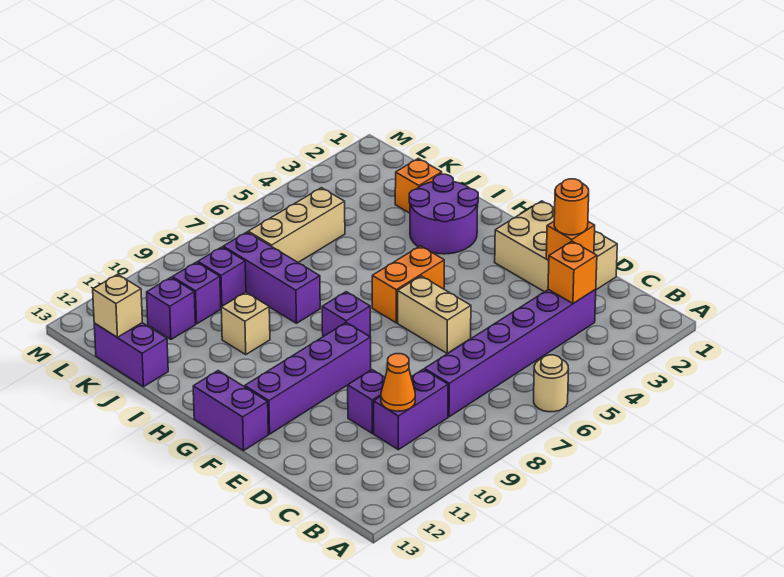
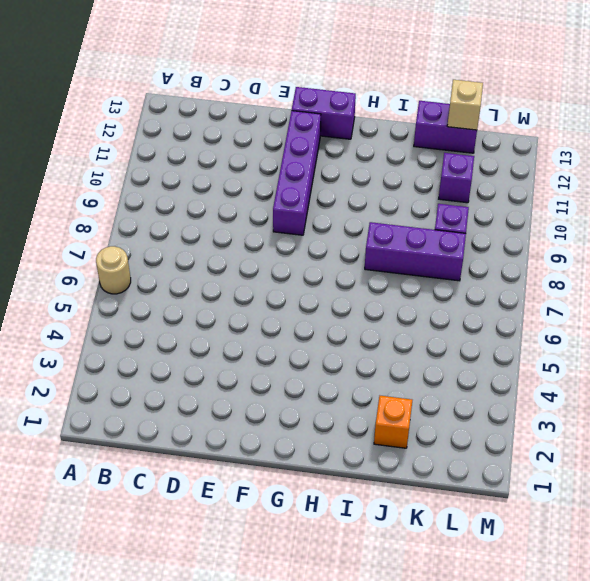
none -> purple 1x6 brick [425,289,596,417]
none -> purple 1x2 brick [374,369,448,450]
none -> tan 2x3 brick [495,201,617,292]

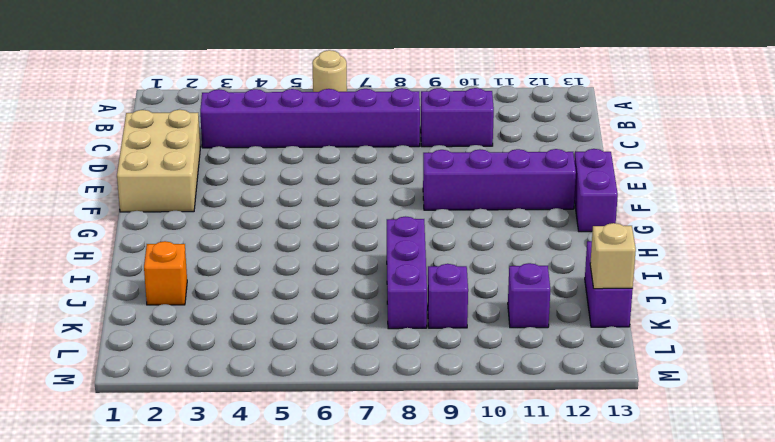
none -> purple 1x1 brick [348,370,385,433]
none -> tan 1x2 brick [398,276,471,353]
none -> orange 1x2 brick [372,246,444,323]

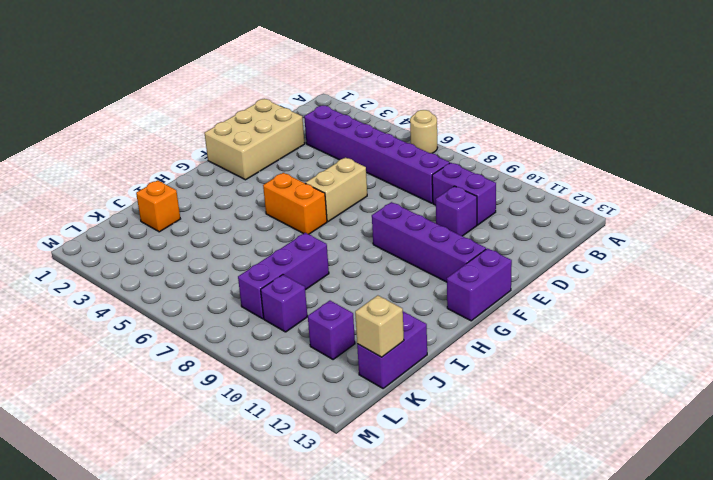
none -> purple 1x1 brick [322,292,370,336]
none -> purple 2x2 round brick [409,174,478,254]
none -> tan 1x1 brick [221,292,270,354]

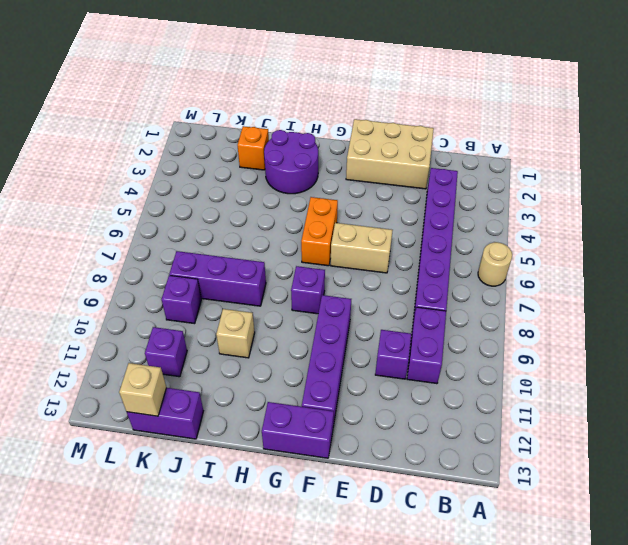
none -> tan 1x3 brick [248,188,345,262]
none -> purple 1x1 brick [172,262,221,324]
none -> orange 1x1 brick [548,241,597,303]

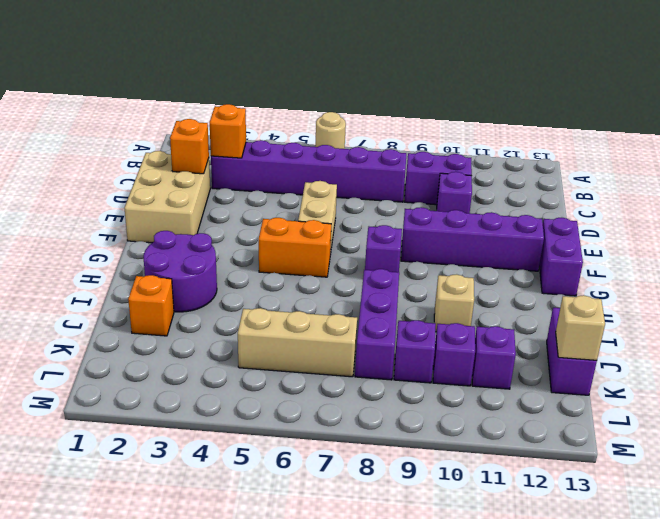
none -> orange 1x1 cone [381,354,415,411]
none -> orange 1x1 round brick [554,179,589,235]

